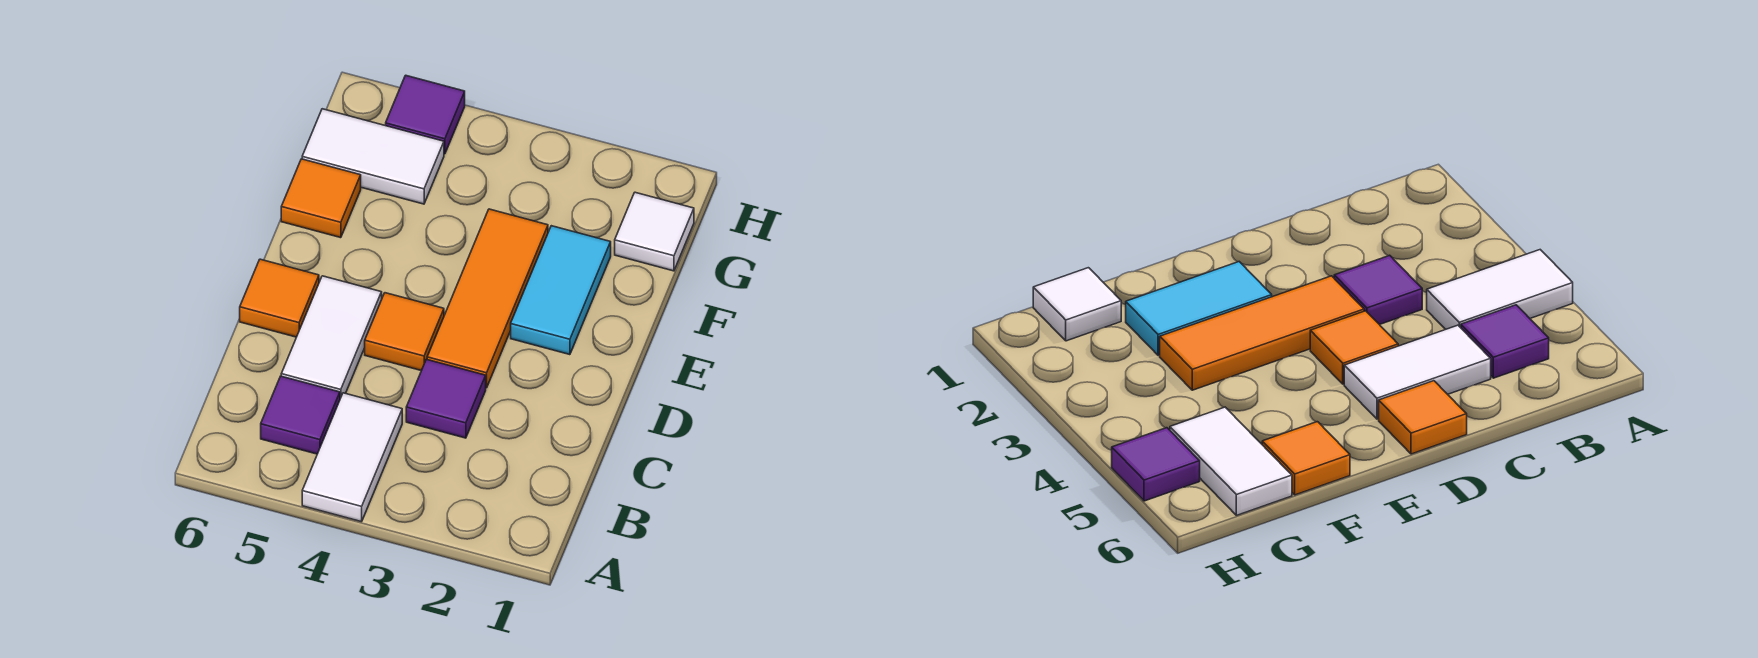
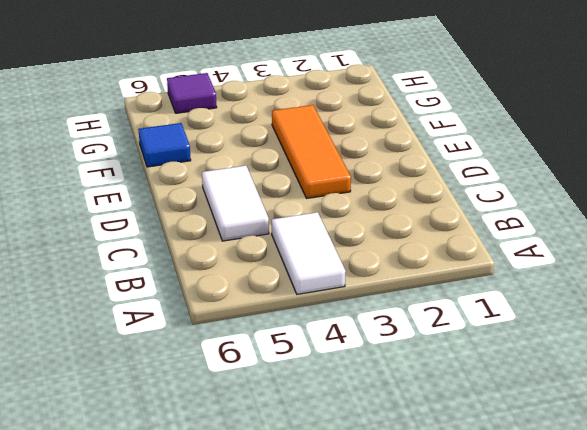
blue 1x1 tile [139,123,191,167] -> orange 1x1 tile [281,159,361,238]
none -> purple 1x1 tile [261,376,340,454]
none -> purple 1x1 tile [406,359,486,438]
none -> orange 1x1 tile [365,293,444,371]

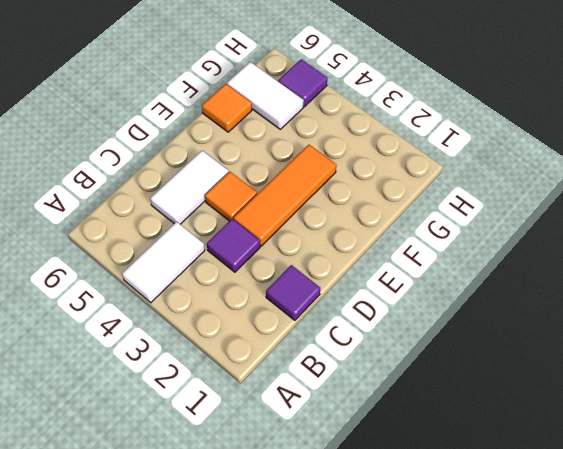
purple 1x1 tile [266,265,320,320] -> purple 1x1 tile moved to [261,376,340,454]
none -> orange 1x1 tile [240,259,319,337]
none -> cyan 1x2 tile [511,226,611,355]
none -> white 1x1 tile [615,192,694,271]

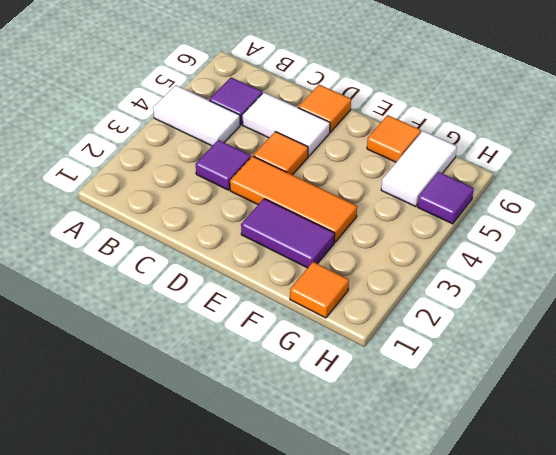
purple 1x2 tile [241,199,335,268] -> cyan 1x2 tile [511,226,611,355]
orange 1x1 tile [290,262,349,318] -> white 1x1 tile [615,192,694,271]

